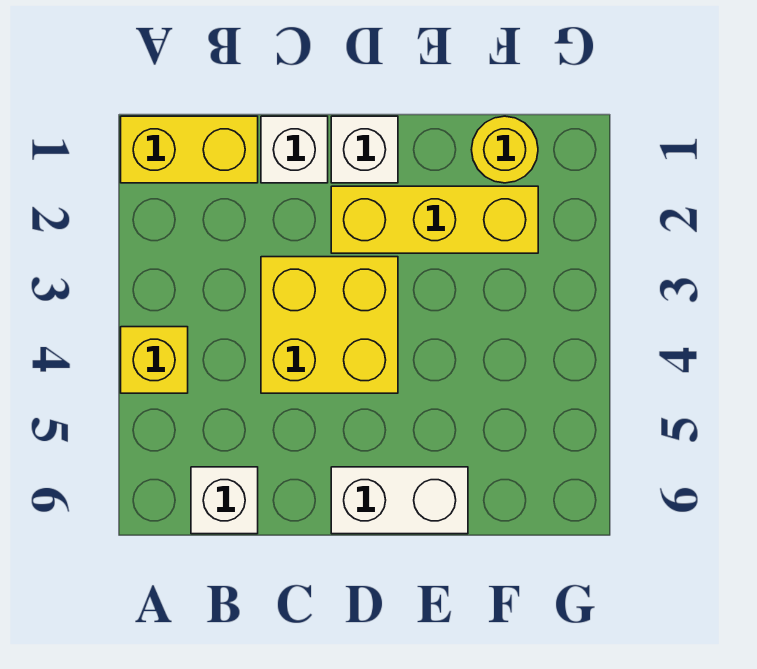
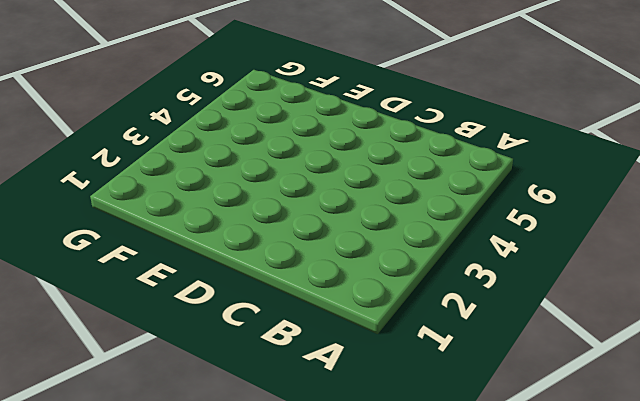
none -> yellow 1x2 brick [121,116,258,183]
none -> yellow 1x1 brick [121,327,188,393]

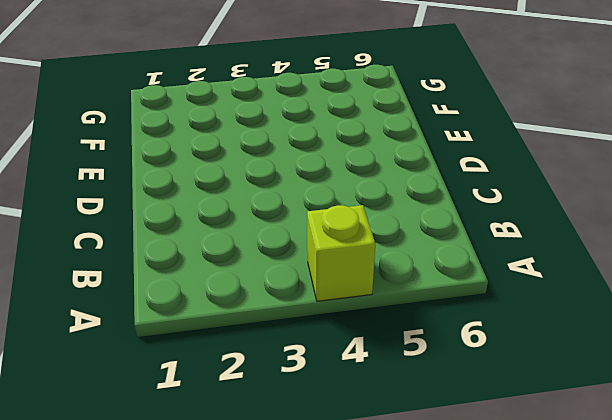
lime 1x1 brick [307,205,375,301] -> yellow 1x1 brick [121,327,188,393]
none -> yellow 1x2 brick [121,116,258,183]
none -> white 1x1 brick [191,467,258,534]

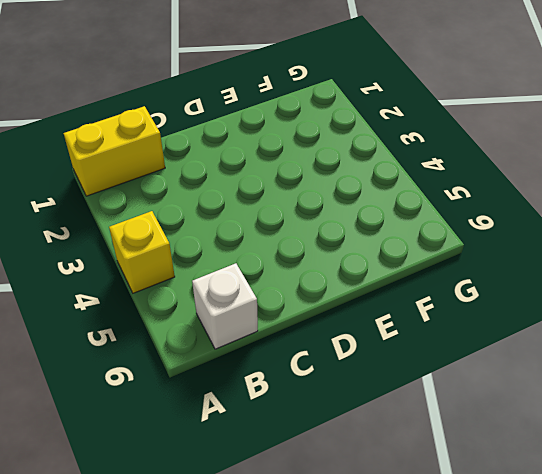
none -> white 1x1 brick [261,116,328,183]
none -> yellow 2x2 brick [261,257,398,393]

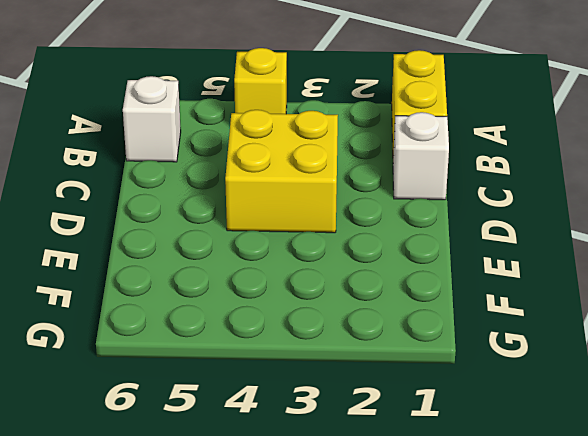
none -> white 1x1 brick [331,116,398,183]
none -> yellow 1x3 brick [331,186,538,253]

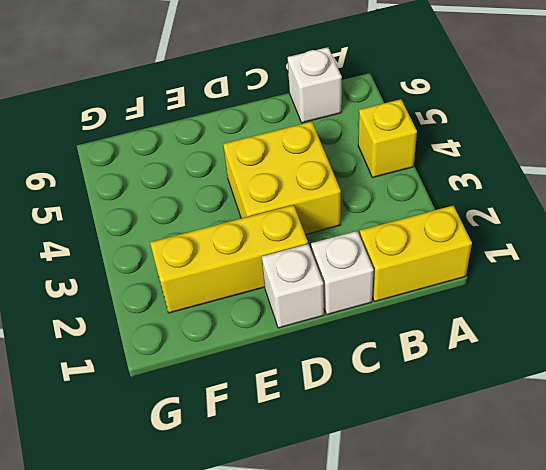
none -> white 1x2 brick [331,467,468,534]
none -> yellow 1x1 round brick [471,116,538,183]

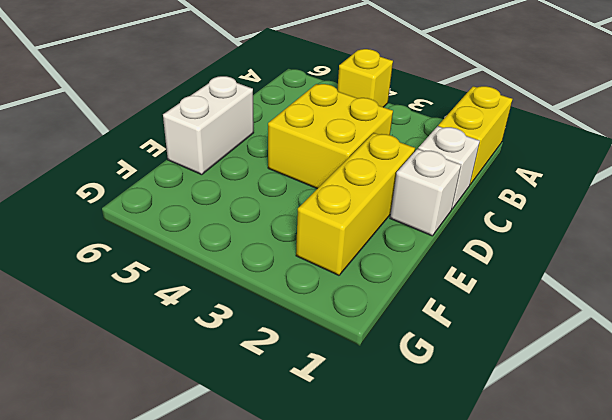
none -> white 1x1 brick [191,467,258,534]
none -> yellow 1x1 round brick [471,116,538,183]

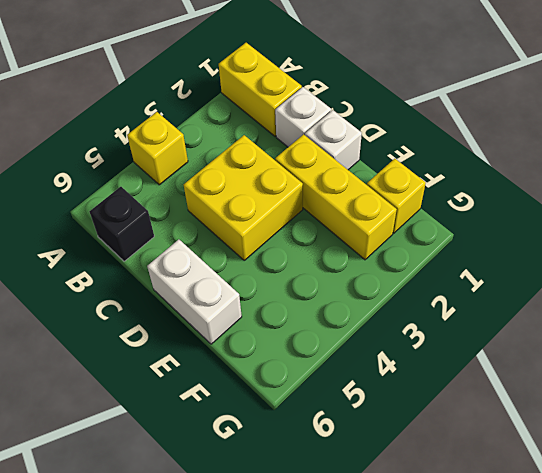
black 1x1 brick [89,187,154,261] -> white 1x1 brick [191,467,258,534]
yellow 1x1 brick [367,159,426,233] -> yellow 1x1 round brick [471,116,538,183]

